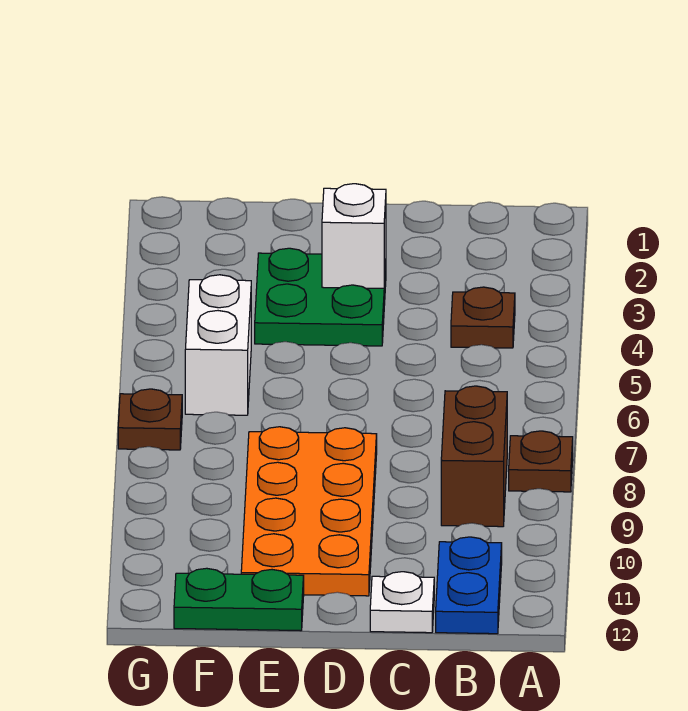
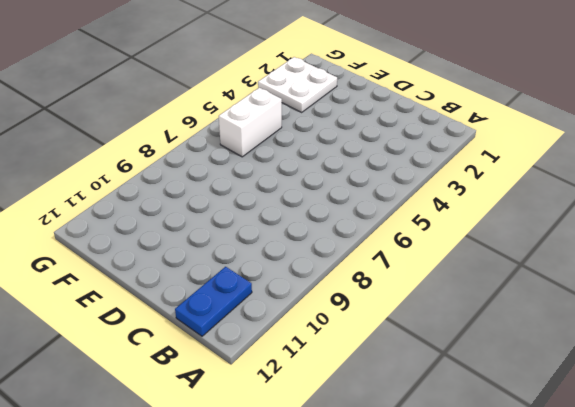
white 2x2 plate [258,57,337,112] -> none
none -> brown 1x1 plate [509,431,573,492]
none -> brown 1x1 plate [451,287,515,348]

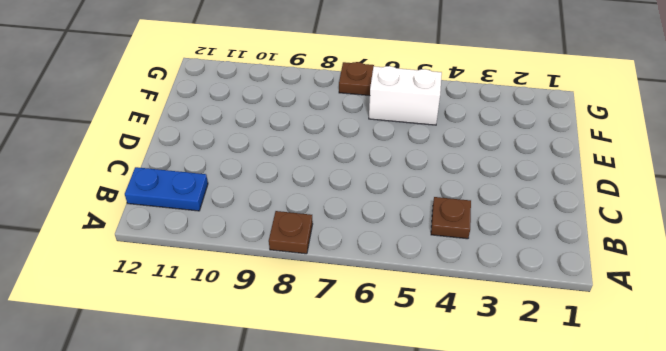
none -> brown 1x2 brick [441,386,507,527]
none -> white 1x1 plate [370,572,434,633]

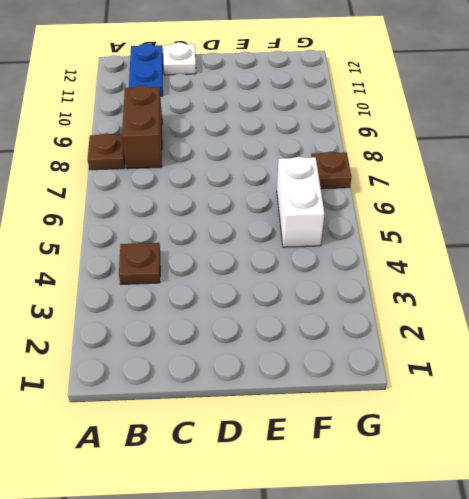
none -> green 2x2 plate [255,248,386,346]
none -> orange 2x4 plate [241,427,377,596]

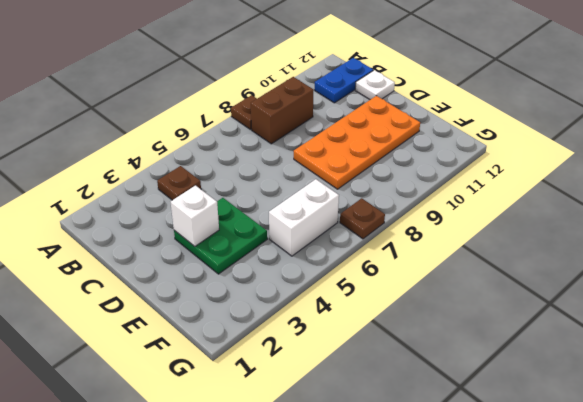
none -> green 1x2 plate [174,568,304,631]

